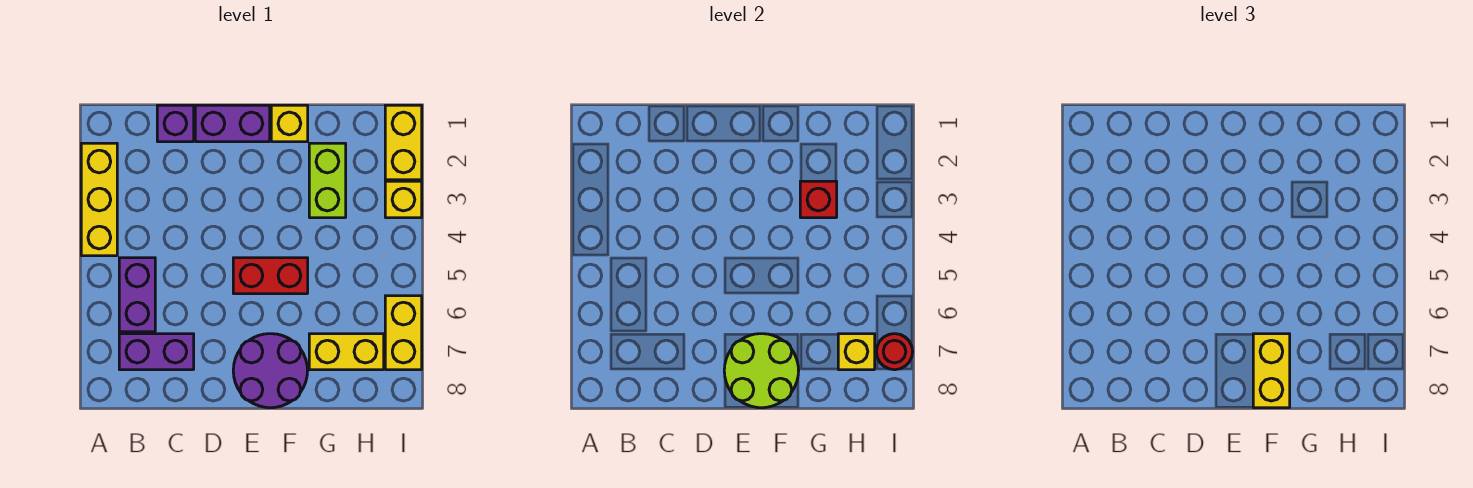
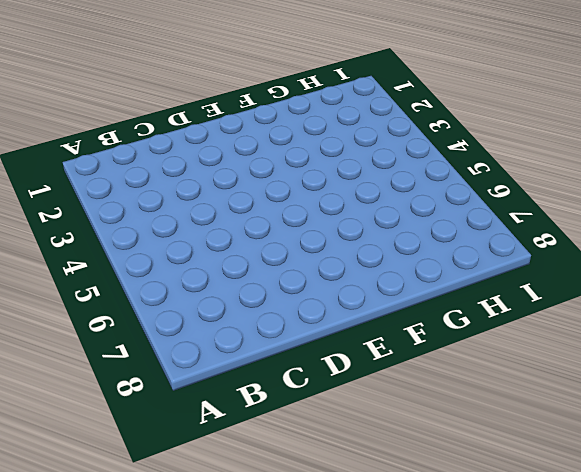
none -> yellow 1x3 brick [81,143,117,256]
none -> purple 1x2 brick [119,258,155,332]
none -> purple 1x2 brick [119,334,194,370]

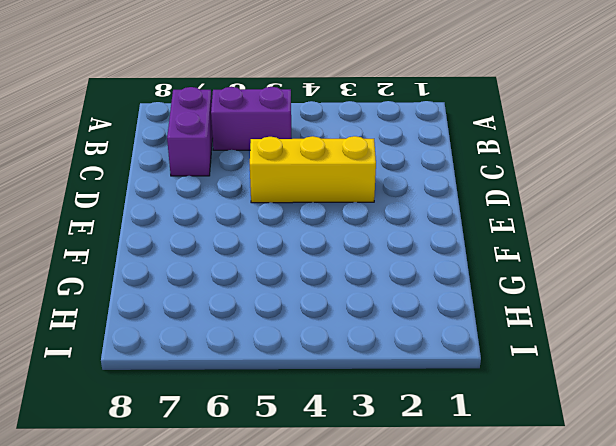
yellow 1x3 brick [250,136,376,203] -> yellow 1x3 brick moved to [81,143,117,256]
none -> purple 1x1 brick [157,105,194,142]
none -> purple 1x2 brick [195,105,270,142]
none -> red 1x2 brick [233,258,308,294]

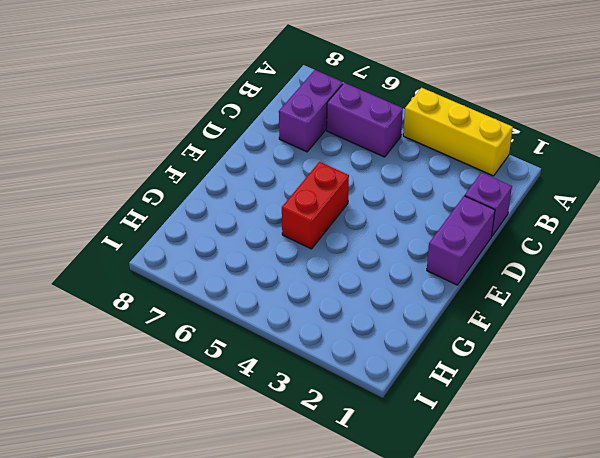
none -> purple 2x2 round brick [233,334,308,408]
none -> yellow 1x1 brick [271,105,308,142]
none -> lime 1x2 brick [309,143,346,218]

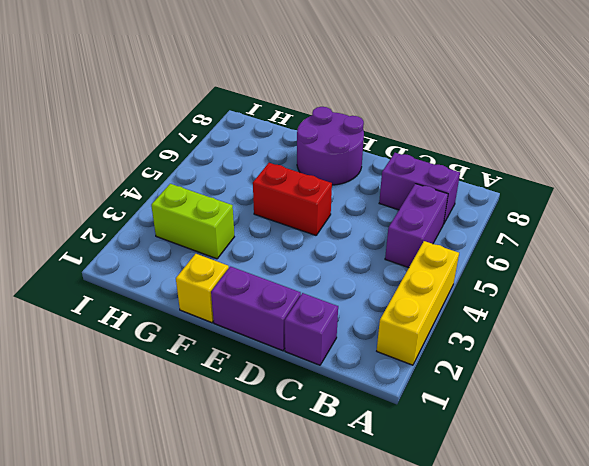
lime 1x2 brick [151,184,234,259] -> lime 1x2 brick turned to [309,143,346,218]
none -> yellow 1x2 brick [309,334,384,370]
none -> yellow 1x2 brick [385,105,422,180]
none -> yellow 1x1 brick [385,181,422,218]

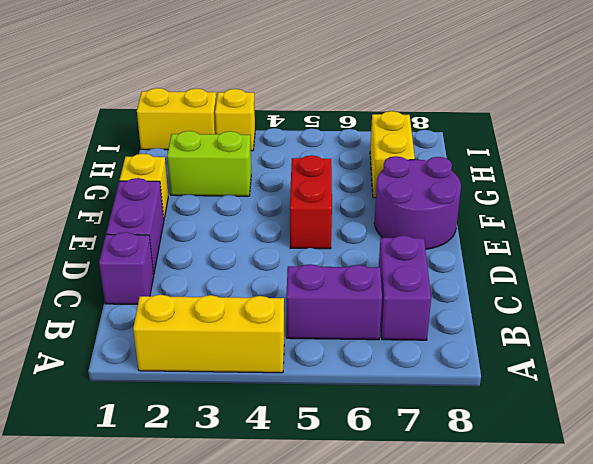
none -> yellow 1x2 brick [385,296,422,370]
none -> lime 2x2 round brick [724,334,799,408]
none -> red 1x1 brick [800,181,837,218]

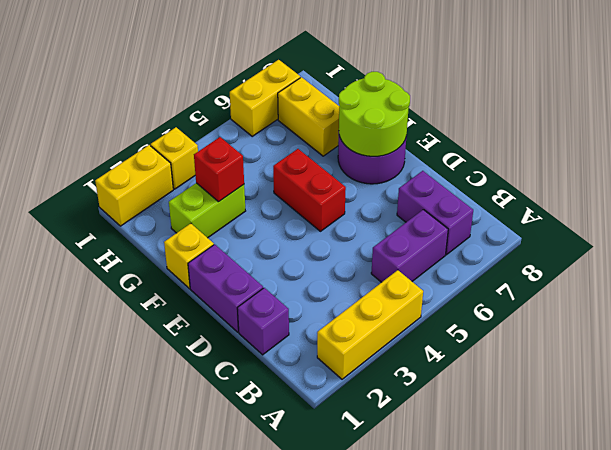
none -> yellow 1x1 brick [838,334,875,370]
none -> red 1x1 round brick [876,334,913,370]
none -> yellow 1x2 brick [1253,334,1290,408]

